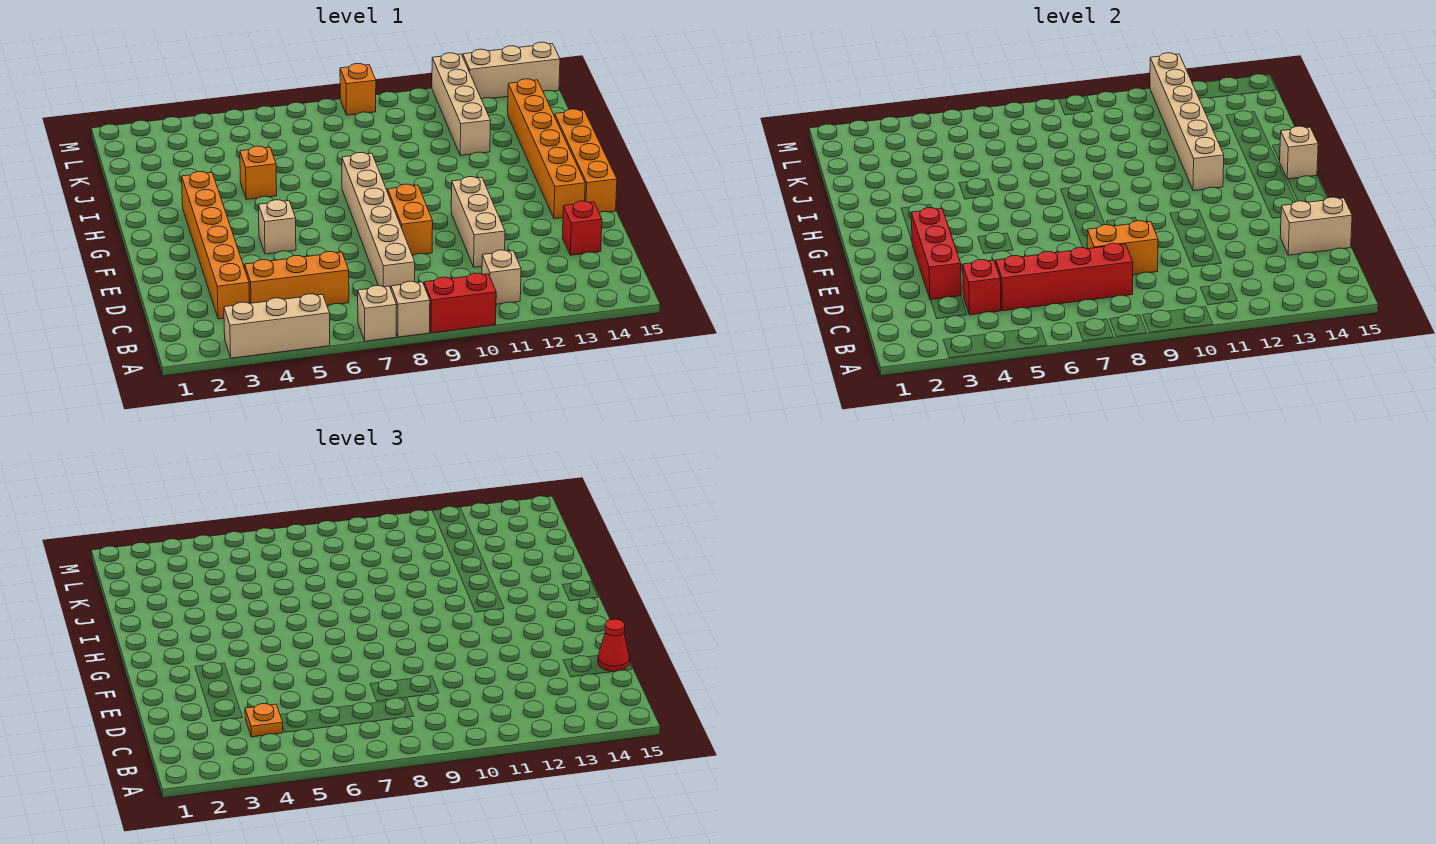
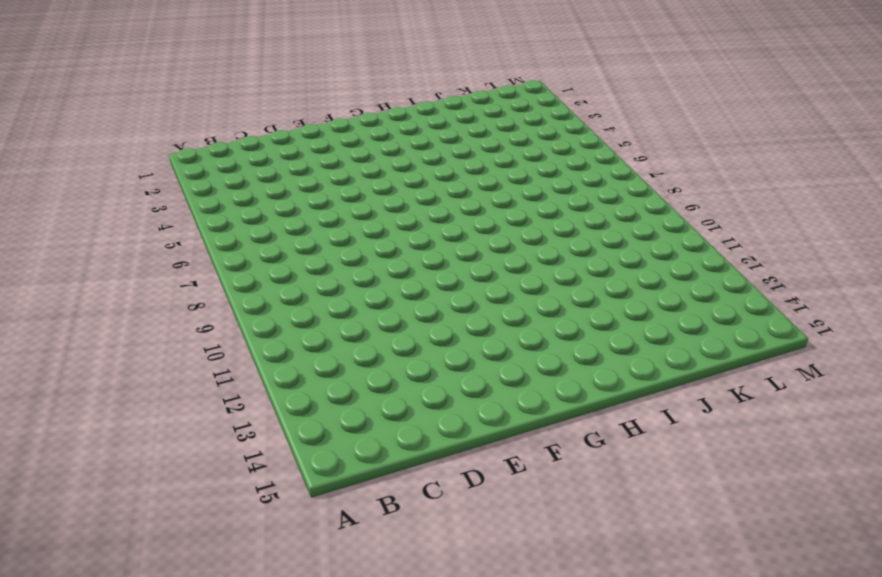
none -> tan 1x3 brick [224,294,330,358]
none -> tan 1x1 brick [358,286,397,341]
none -> tan 1x1 brick [391,281,430,337]

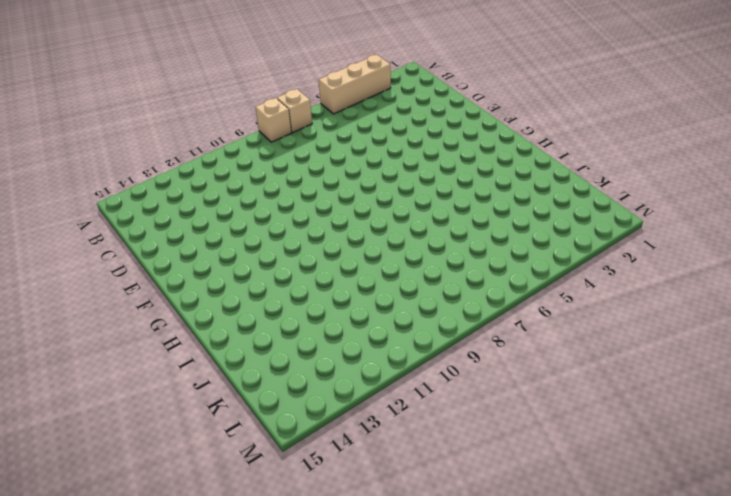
none -> red 1x2 brick [424,273,496,333]
none -> tan 1x1 brick [482,250,521,304]
none -> orange 1x6 brick [182,172,249,319]

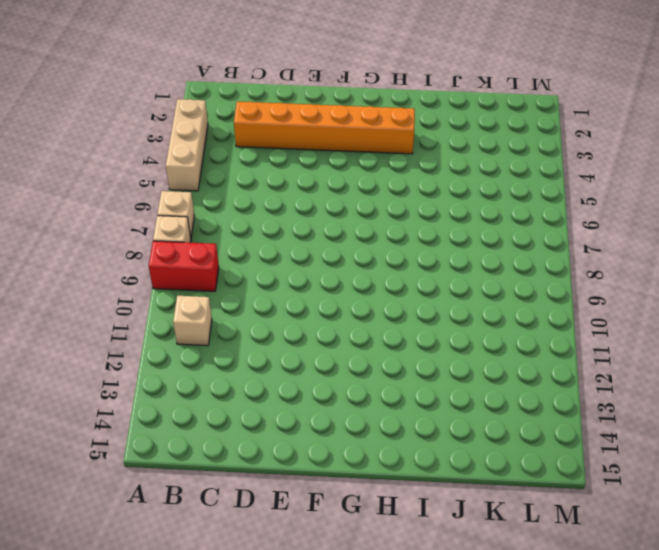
red 1x2 brick [149,241,219,291] -> red 1x2 brick turned to [424,273,496,333]
none -> orange 1x3 brick [245,251,349,305]
none -> tan 1x6 brick [342,153,415,289]
none -> tan 1x3 brick [451,177,505,267]

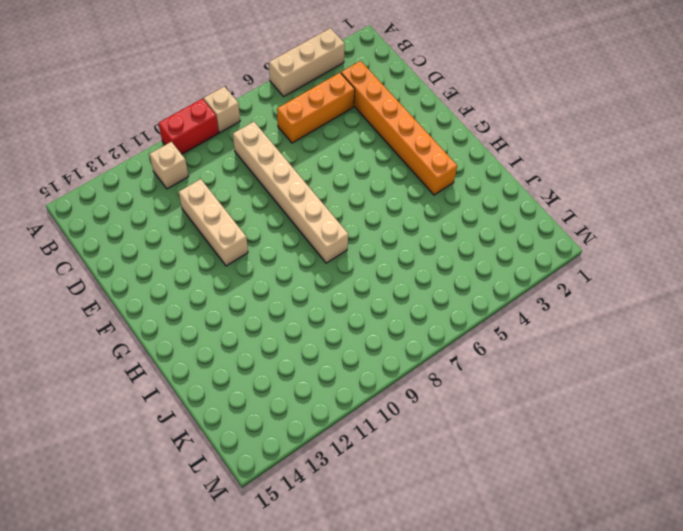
none -> tan 1x1 brick [358,286,397,341]
none -> red 1x1 brick [562,201,602,255]
none -> orange 1x2 brick [388,184,433,255]

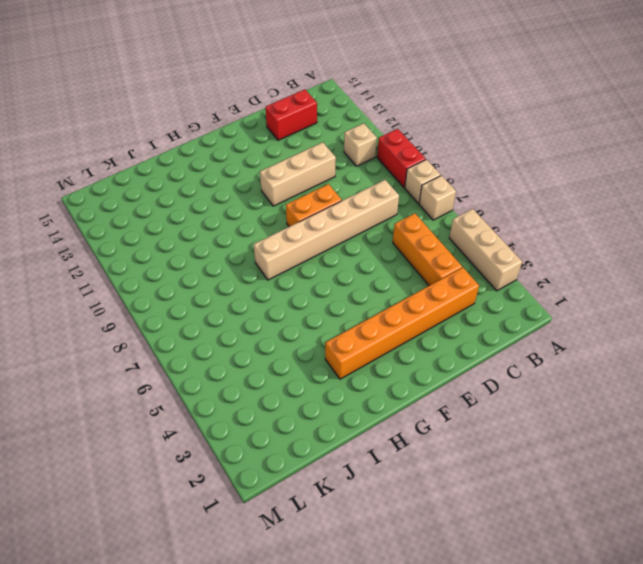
red 1x2 brick [265,89,317,140] -> red 1x1 brick [562,201,602,255]
none -> tan 1x1 brick [258,200,296,254]
none -> orange 1x6 brick [508,79,585,219]
none -> orange 1x4 brick [555,109,617,213]

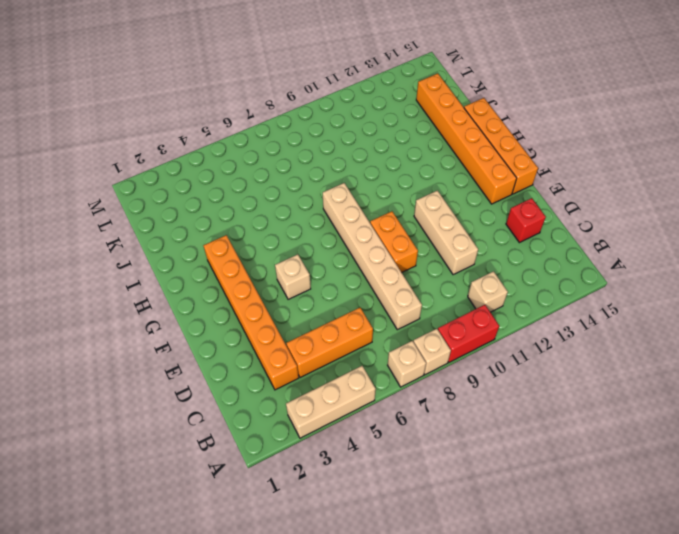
none -> orange 1x1 brick [240,146,277,200]
none -> tan 1x4 brick [432,53,491,155]
none -> orange 1x1 brick [340,64,376,115]

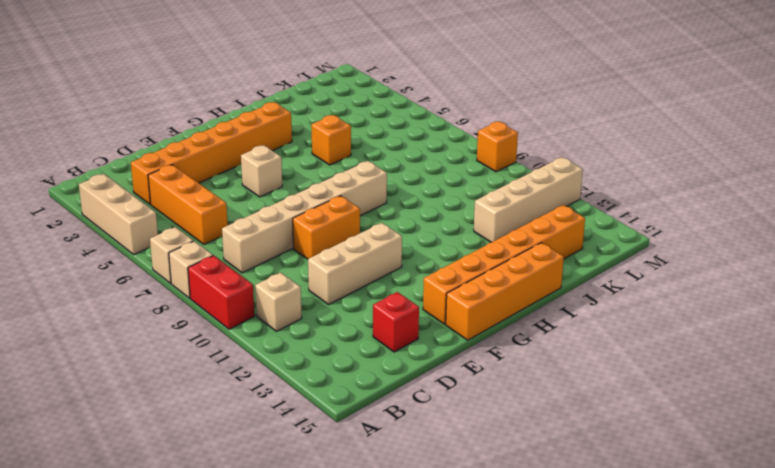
none -> tan 1x3 brick [463,42,560,99]
none -> red 1x1 brick [963,260,1001,315]
none -> red 1x4 brick [996,243,1133,311]

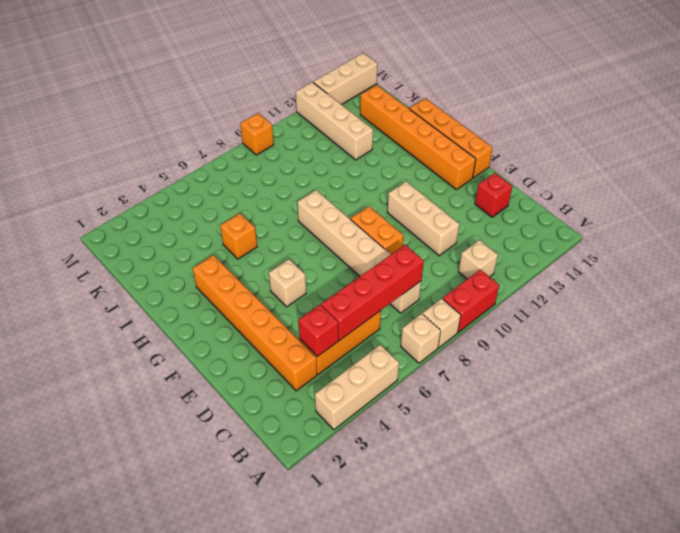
none -> red 1x3 brick [911,208,961,300]
none -> orange 1x2 brick [1087,221,1158,275]
none -> tan 1x2 brick [1280,197,1352,255]

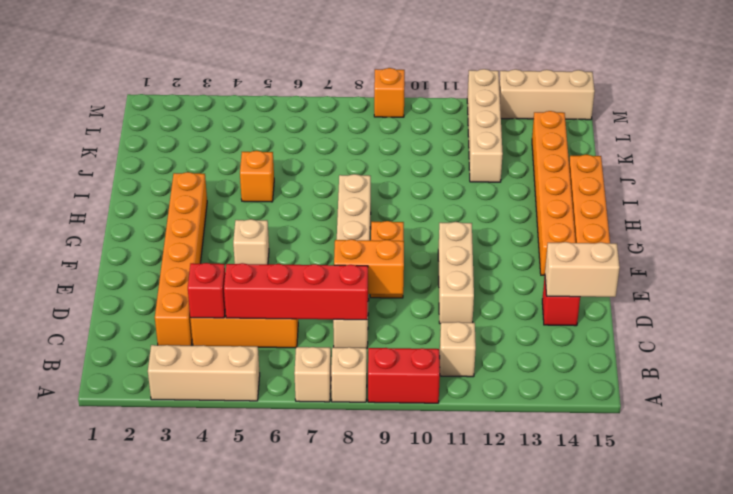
none -> red 1x3 brick [911,208,961,300]
none -> tan 1x6 brick [1150,53,1224,191]
none -> tan 1x1 brick [1280,126,1318,179]

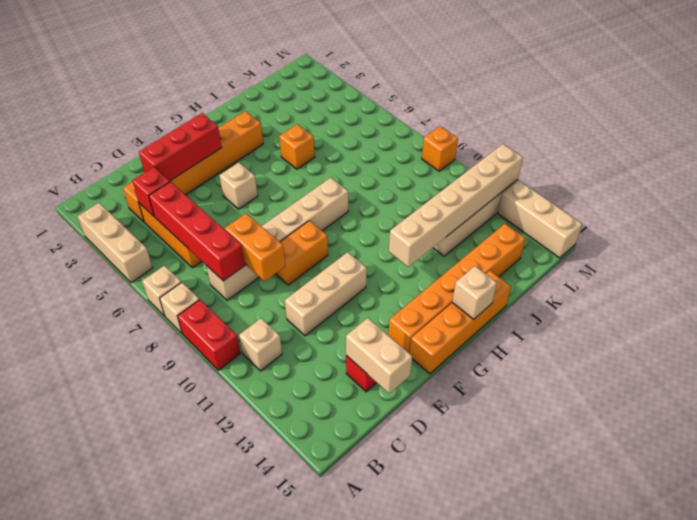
none -> orange 1x1 plate [245,704,283,737]
none -> red 1x1 cone [598,619,629,672]

